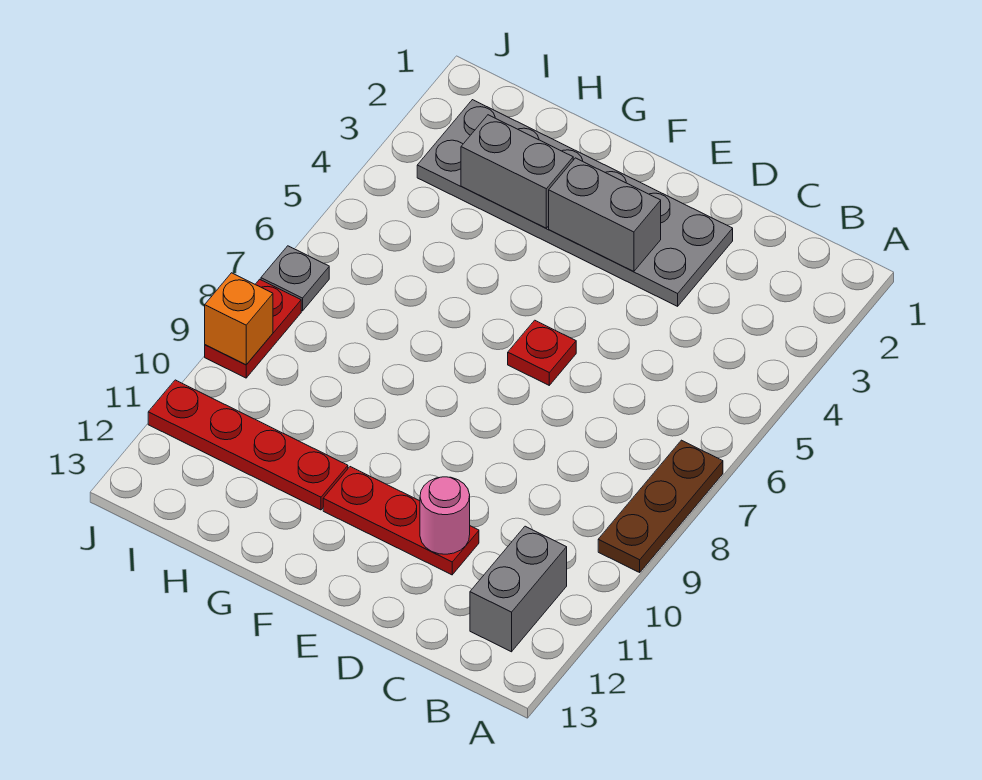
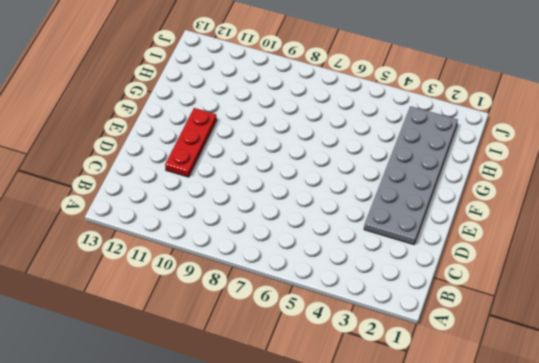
none -> brown 1x3 plate [598,440,723,572]
none -> grey 1x2 brick [470,526,567,652]
none -> red 1x1 plate [508,320,576,385]

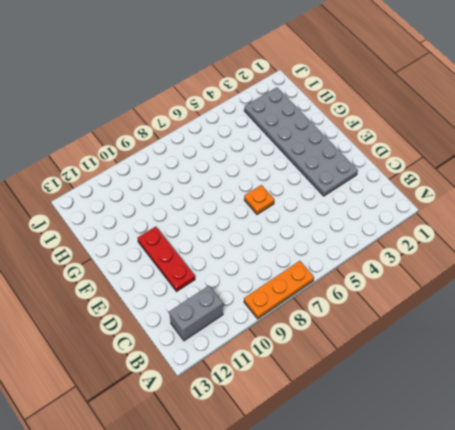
orange 1x3 plate [244,261,314,319] -> brown 1x3 plate [598,440,723,572]
orange 1x1 plate [244,185,274,214] -> red 1x1 plate [508,320,576,385]
none -> red 1x4 plate [148,380,348,510]
none -> grey 1x1 plate [261,246,329,311]
none -> red 1x2 plate [205,279,301,378]

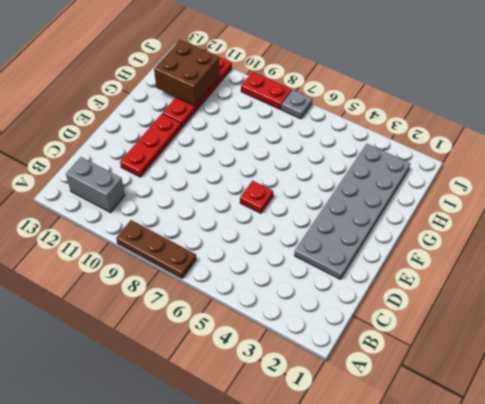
brown 2x2 brick [154,40,220,106] -> none
none -> pink 1x1 round brick [420,477,470,554]
none -> grey 1x2 brick [549,158,661,271]
none -> grey 1x2 brick [461,115,573,228]

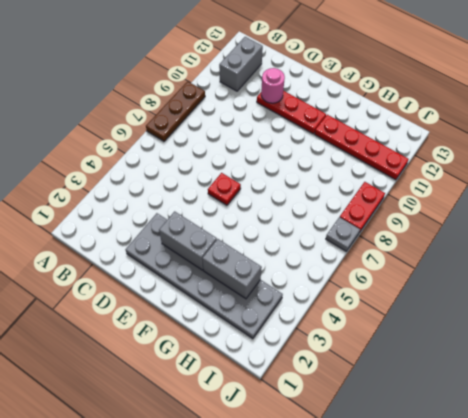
none -> orange 1x1 brick [205,273,273,365]

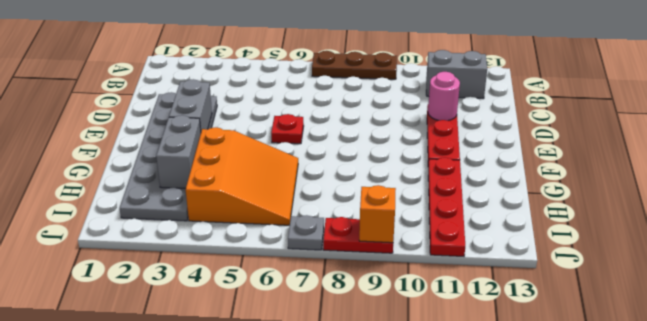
orange 3x3 slope [186,127,298,225] -> none

